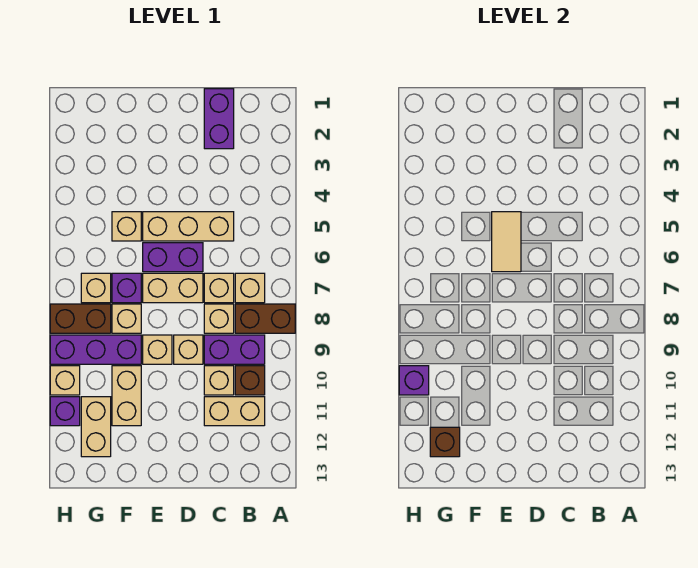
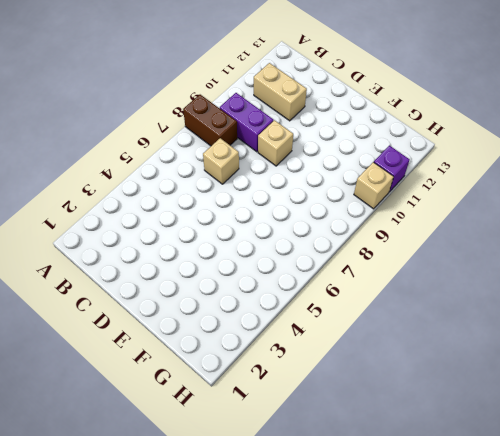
none -> tan 1x1 brick [235,273,265,303]
none -> brown 1x1 brick [235,366,265,395]
none -> purple 1x2 brick [204,89,234,149]

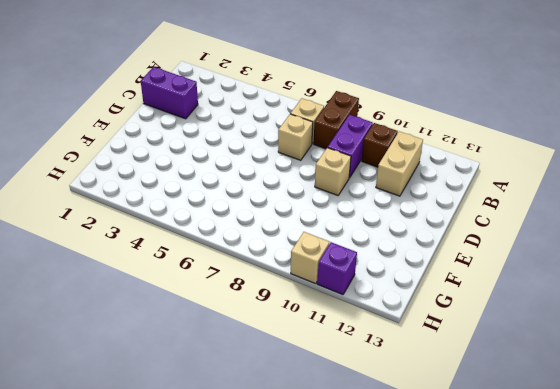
none -> tan 1x3 brick [143,212,234,241]
none -> tan 1x1 brick [204,304,234,333]
none -> tan 1x1 brick [204,366,234,395]

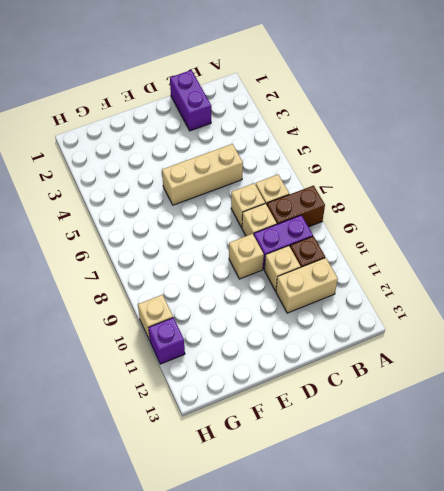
none -> purple 1x2 brick [143,243,203,272]
none -> tan 1x2 brick [143,273,203,303]
none -> tan 1x1 brick [143,335,172,364]

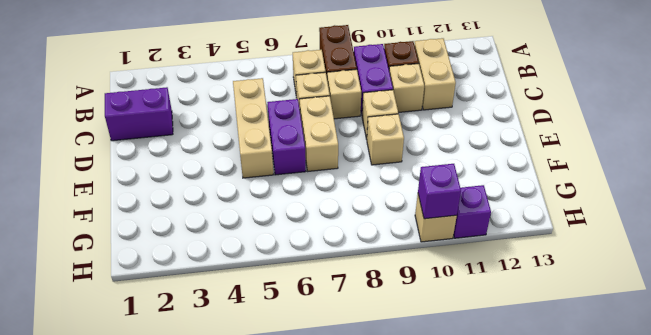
none -> tan 1x1 brick [112,212,141,241]
none -> purple 1x1 brick [112,273,141,303]
none -> tan 1x1 brick [112,304,141,333]

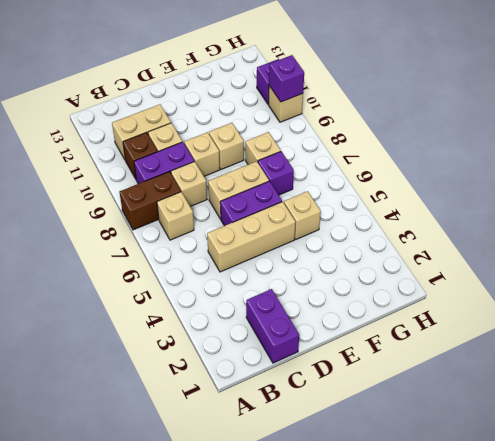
none -> tan 1x1 brick [204,273,234,303]
none -> purple 1x3 brick [50,335,141,364]
none -> tan 1x2 brick [112,366,141,426]

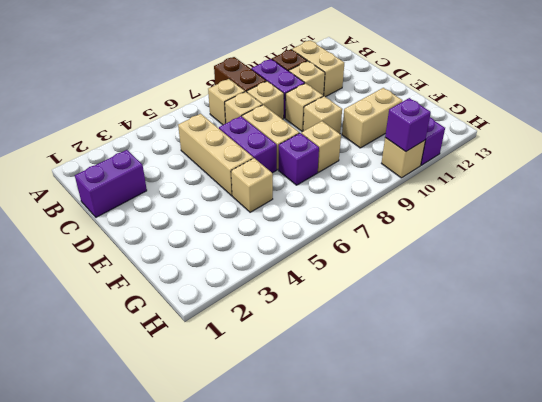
none -> purple 1x3 brick [50,335,141,364]
none -> tan 1x1 brick [81,273,111,303]
none -> brown 1x2 brick [50,304,111,333]

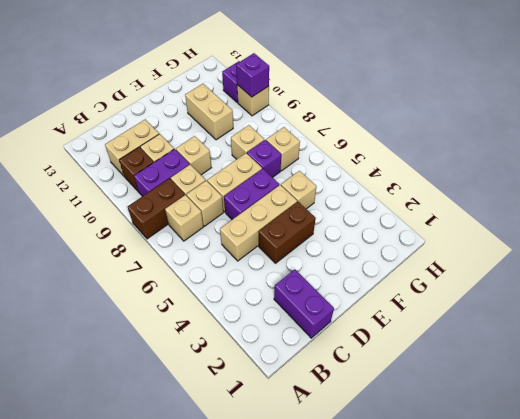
brown 1x2 brick [259,202,316,263] -> brown 1x2 brick moved to [50,304,111,333]
none -> tan 1x1 brick [143,335,172,364]
none -> purple 1x3 brick [50,335,141,364]
none -> tan 1x2 brick [81,397,111,457]

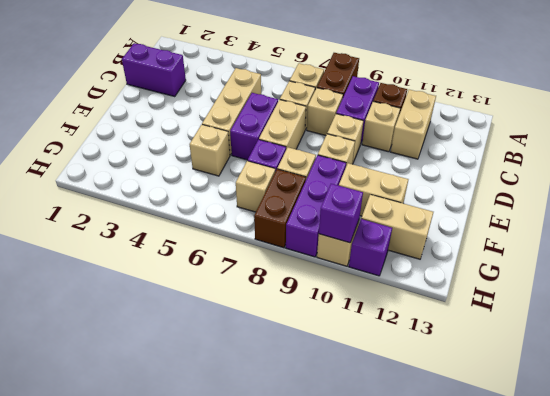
none -> tan 1x2 tile [492,212,521,272]
none -> brown 1x1 brick [430,427,460,457]

